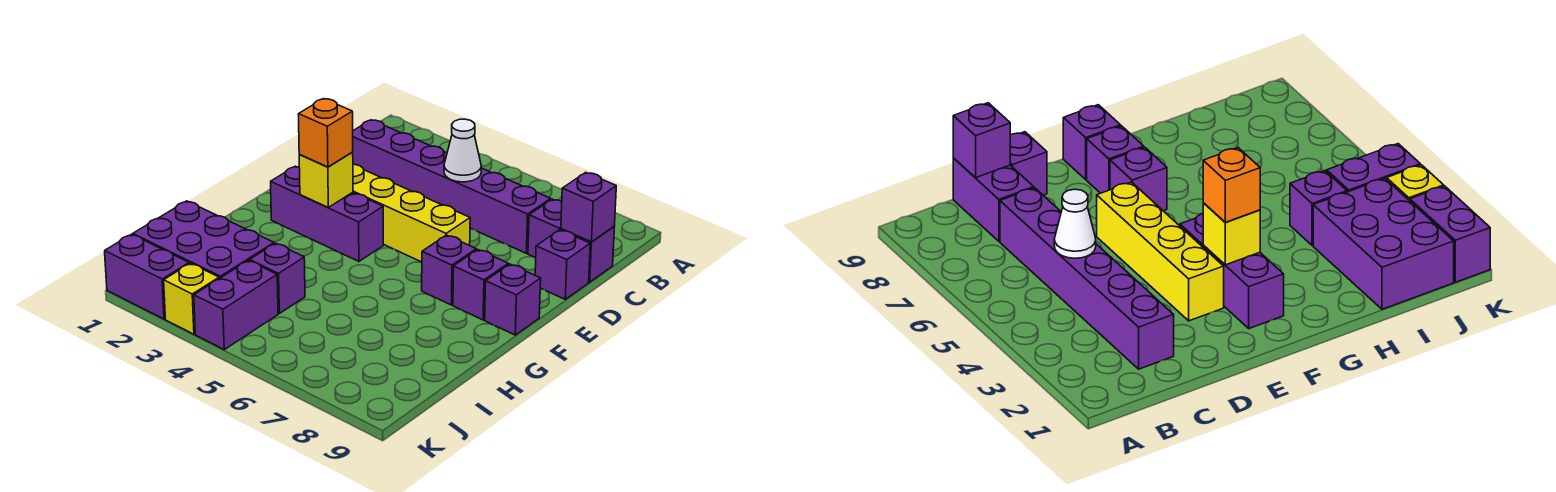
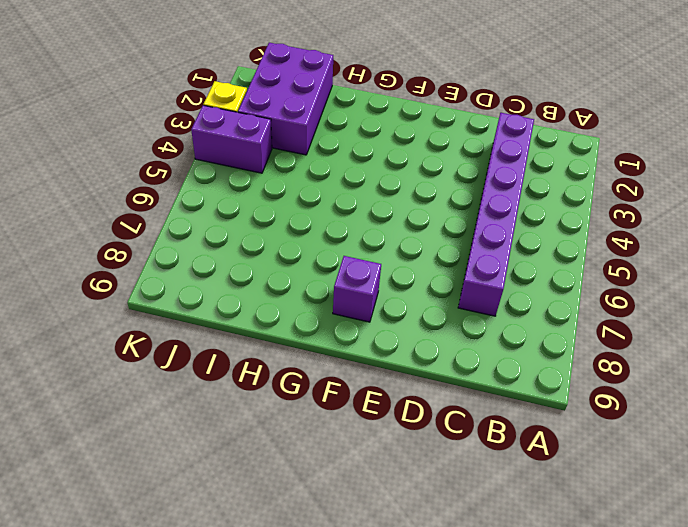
none -> purple 1x2 brick [528,199,614,282]
none -> purple 1x1 brick [535,230,590,299]
none -> yellow 1x4 brick [353,164,470,262]

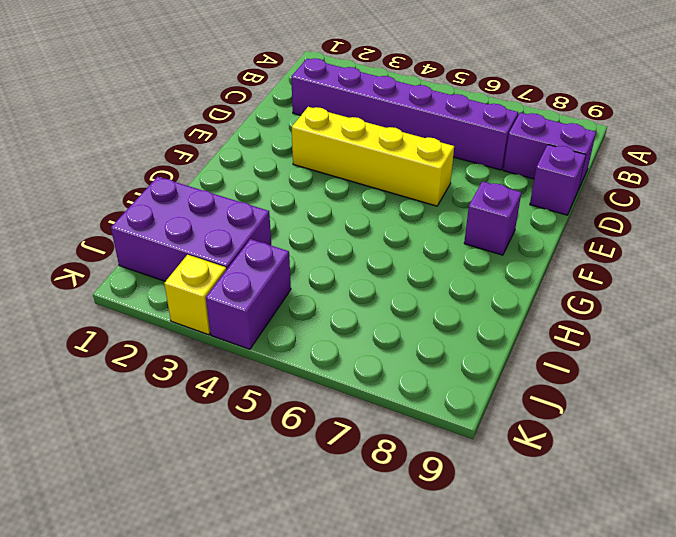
none -> purple 1x3 brick [271,166,383,261]
none -> purple 1x1 brick [422,235,476,305]
none -> purple 1x1 brick [485,264,541,335]

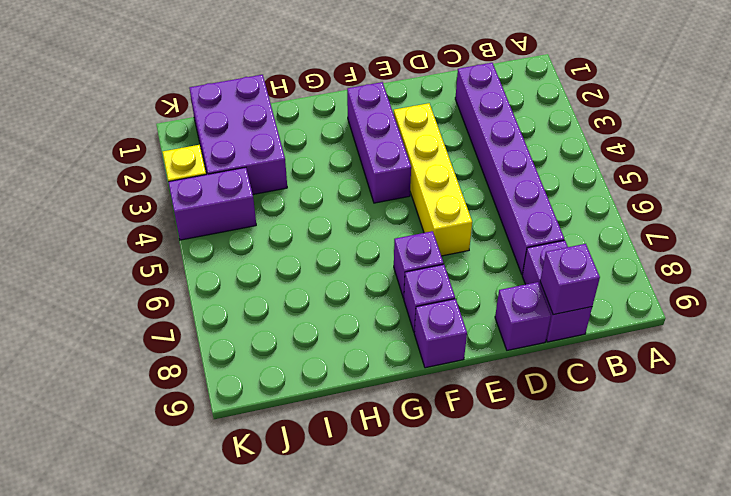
none -> purple 1x1 brick [250,243,305,313]
none -> purple 1x2 brick [105,234,189,319]
none -> white 1x1 cone [444,119,481,182]

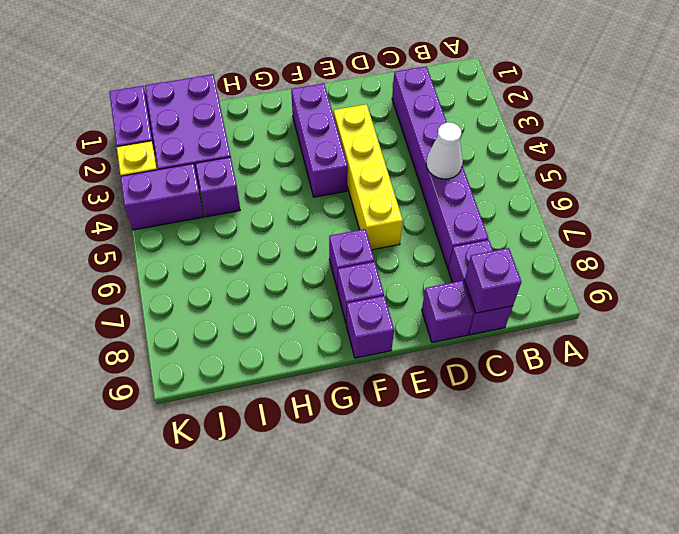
none -> yellow 1x1 brick [299,152,353,207]
none -> orange 1x1 brick [299,99,353,167]

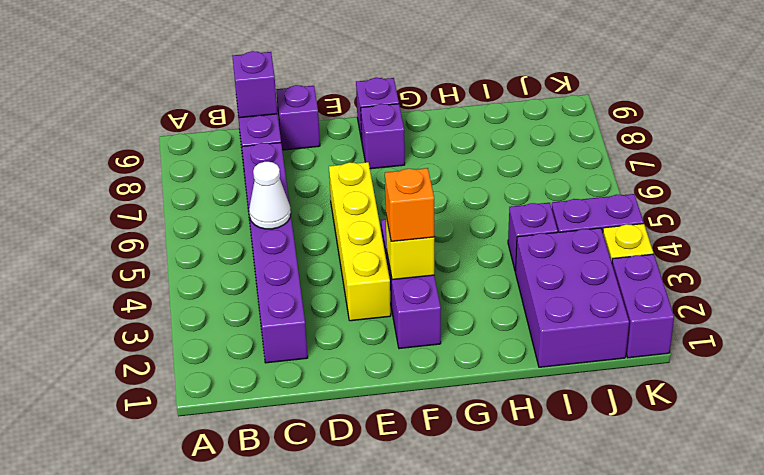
none -> purple 1x1 brick [422,235,476,305]

